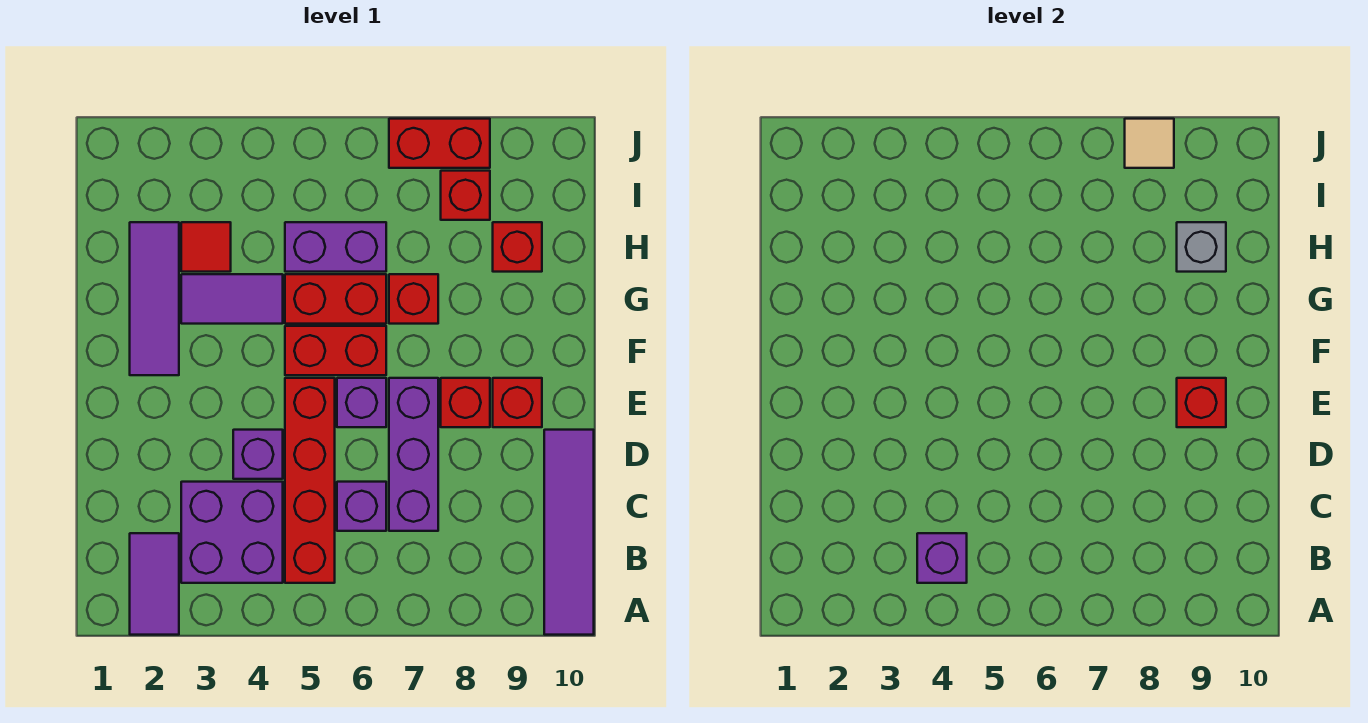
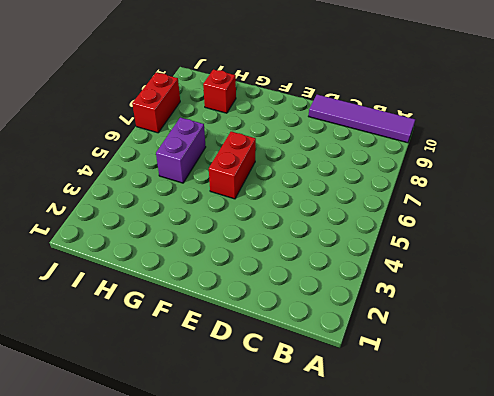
none -> purple 1x2 tile [130,533,179,635]
none -> purple 2x2 brick [181,482,283,583]
none -> red 1x4 brick [285,378,335,583]

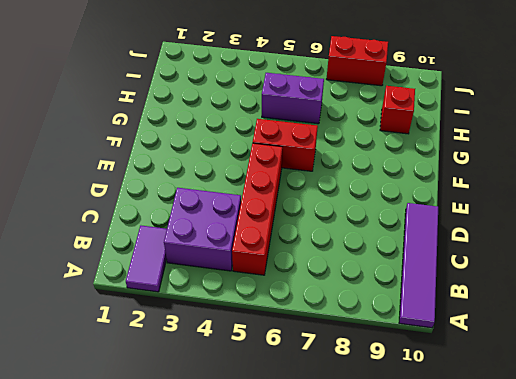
none -> purple 1x1 brick [337,482,386,531]
none -> purple 1x3 brick [389,378,438,531]
none -> purple 1x1 brick [233,430,283,479]

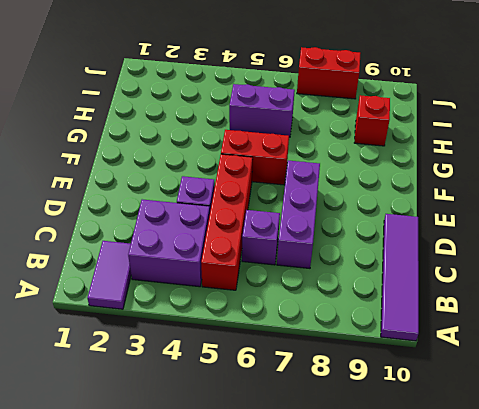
none -> purple 1x1 brick [337,378,386,427]
none -> red 1x1 brick [441,378,490,427]
none -> red 1x1 brick [493,378,542,427]

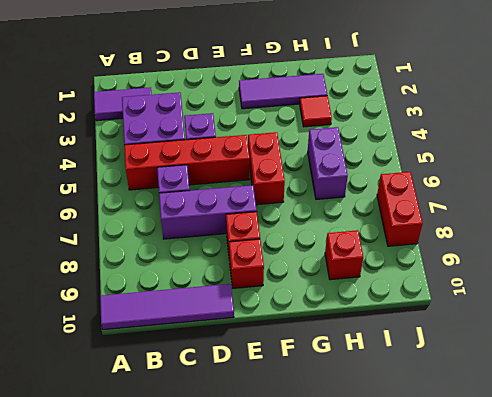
none -> purple 1x1 brick [337,378,386,427]
none -> purple 1x2 tile [181,274,283,324]
none -> red 1x2 brick [285,274,386,324]

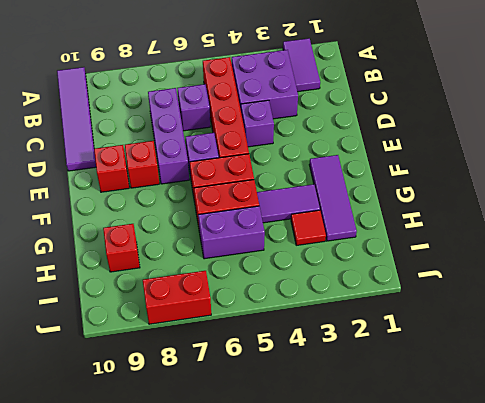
none -> red 1x1 brick [389,274,438,324]
none -> red 1x1 brick [441,171,490,220]
none -> purple 1x1 brick [917,533,967,583]

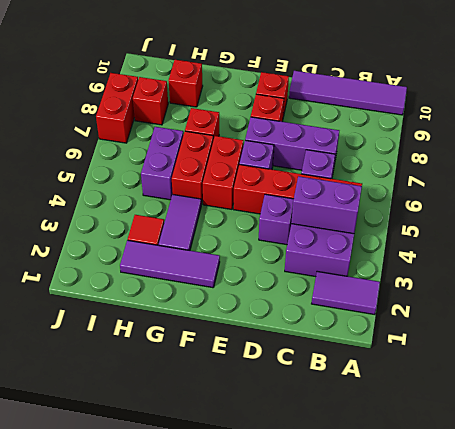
purple 1x2 brick [291,176,362,234] -> purple 1x1 brick [917,533,967,583]
none -> red 1x1 brick [1177,378,1226,427]
none -> grey 1x1 brick [1177,222,1226,272]
none -> tan 1x1 tile [1125,119,1174,168]

